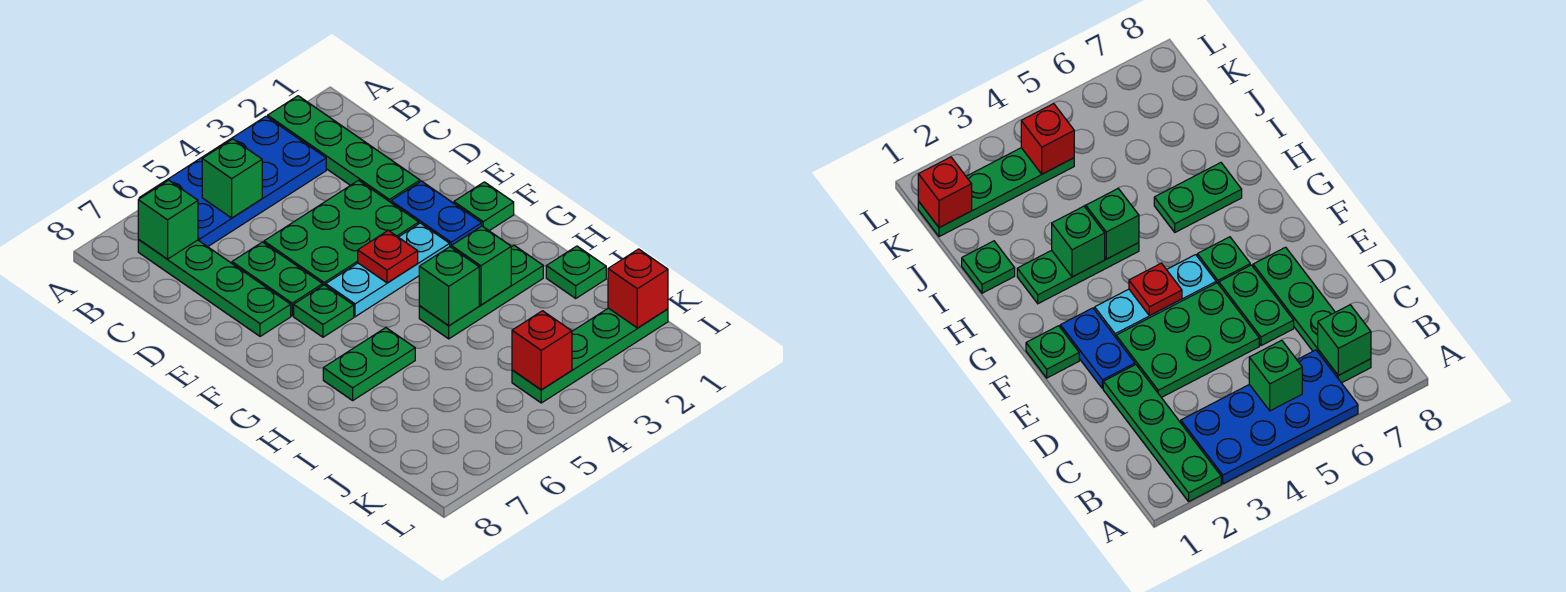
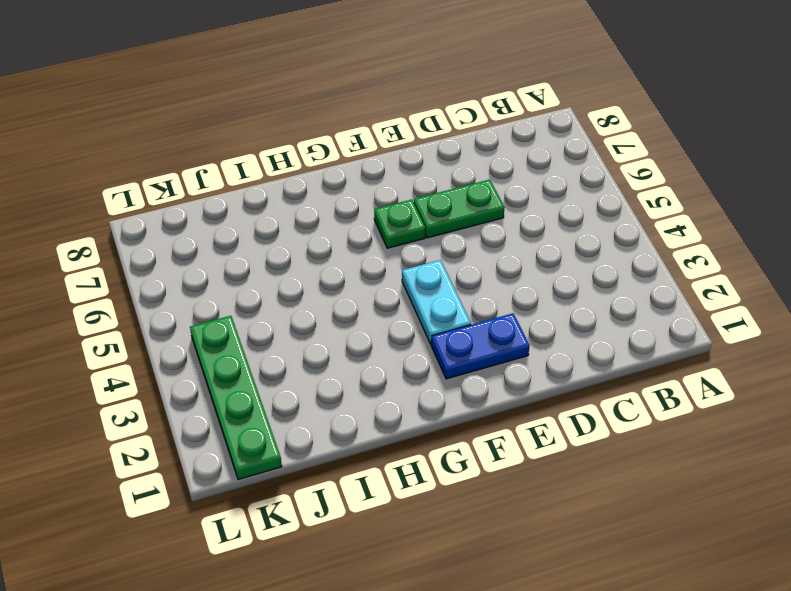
cyan 1x2 plate [402,260,471,344] -> cyan 1x3 plate [326,223,450,317]
none -> green 1x4 plate [268,96,420,202]
none -> blue 2x4 plate [139,116,326,247]
none -> green 1x4 plate [138,240,291,336]

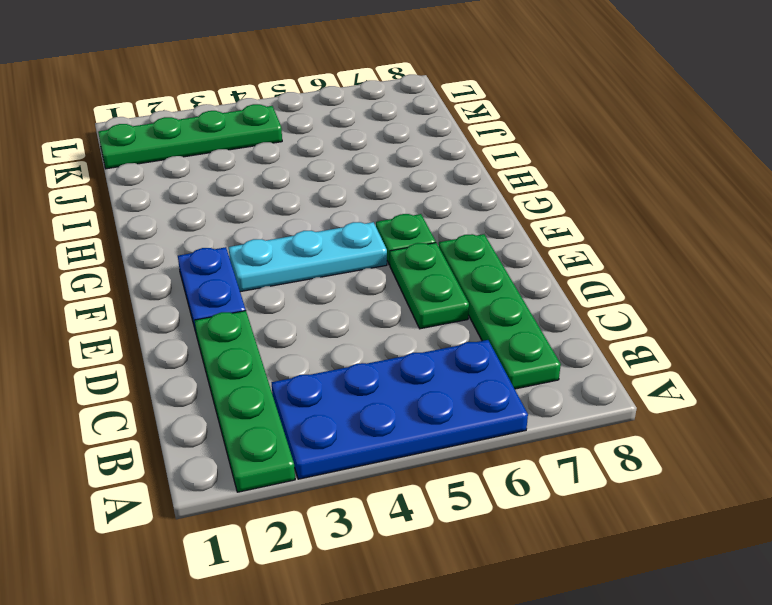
none -> green 2x3 plate [264,180,419,286]
none -> green 1x1 plate [454,182,514,231]
none -> green 1x3 plate [419,245,543,339]

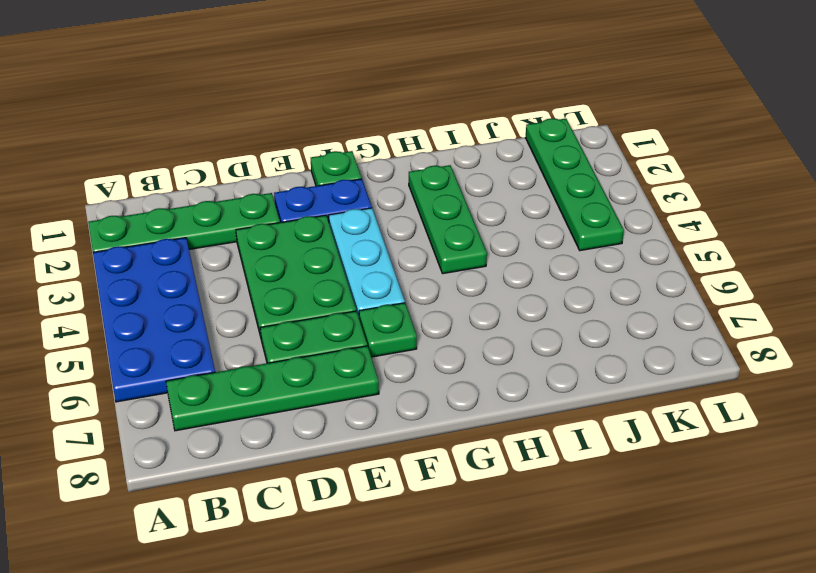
none -> green 1x2 plate [323,328,415,400]
none -> green 1x1 plate [546,246,606,298]
none -> green 1x1 brick [202,139,262,218]

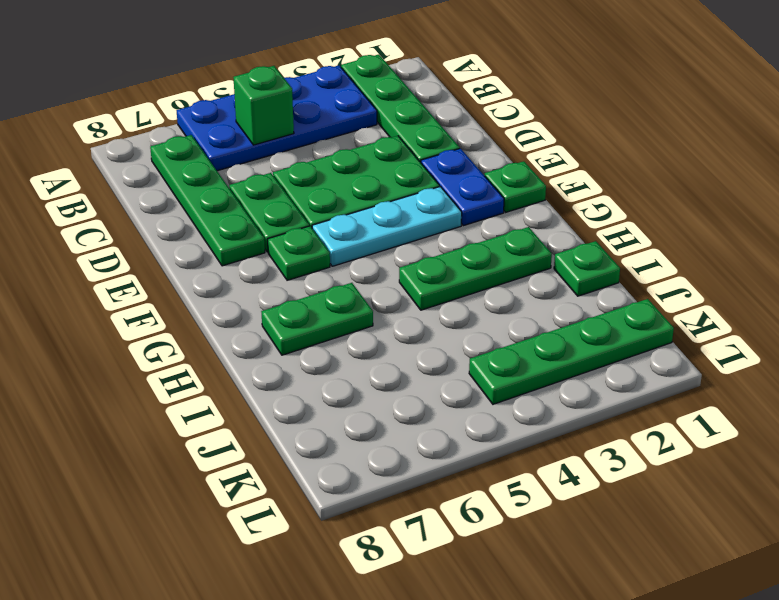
none -> green 1x1 brick [138,180,198,259]
none -> red 1x1 plate [358,230,418,283]
none -> green 1x1 brick [451,226,511,305]

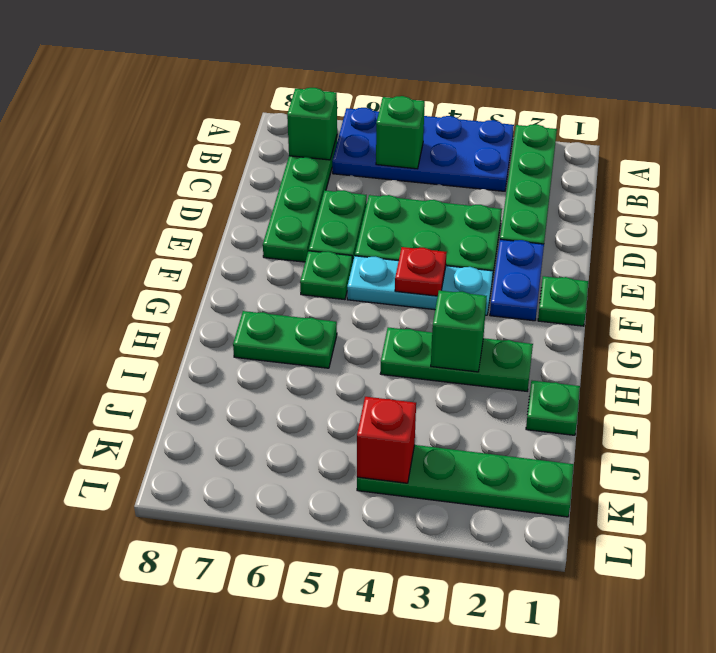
none -> green 1x1 brick [419,247,479,326]
none -> red 1x1 brick [608,249,668,328]

